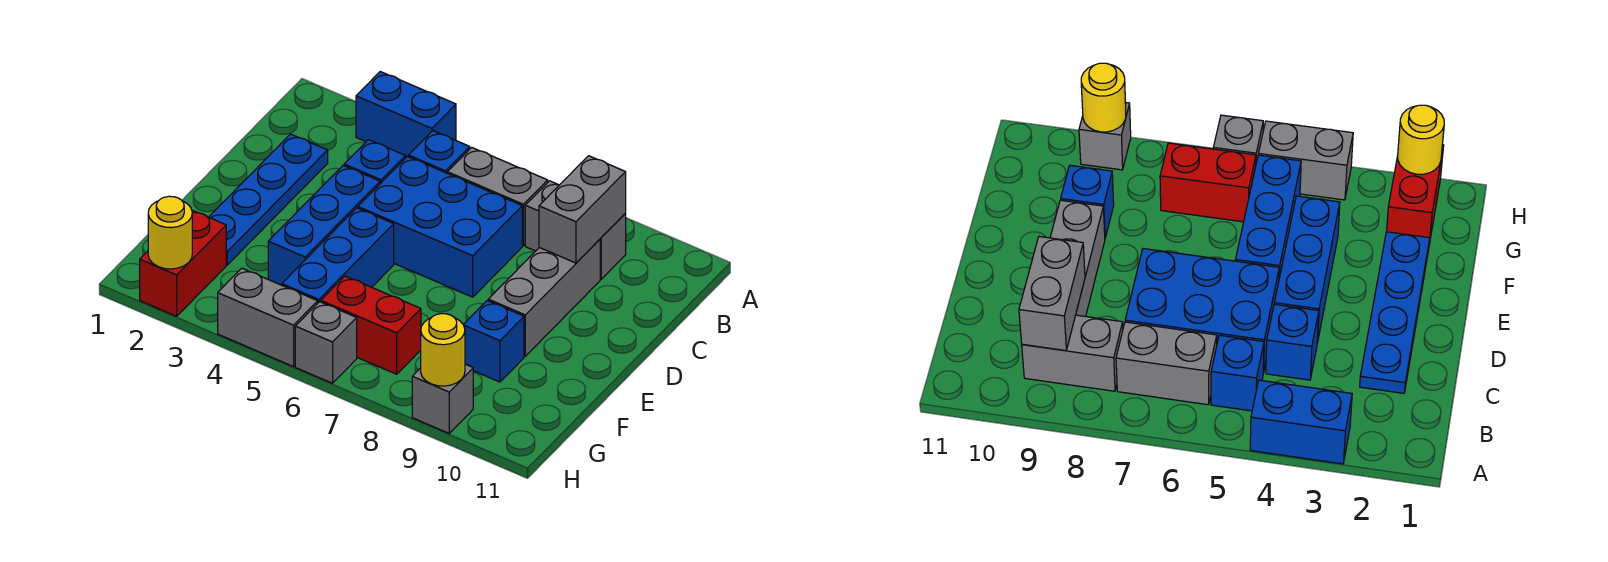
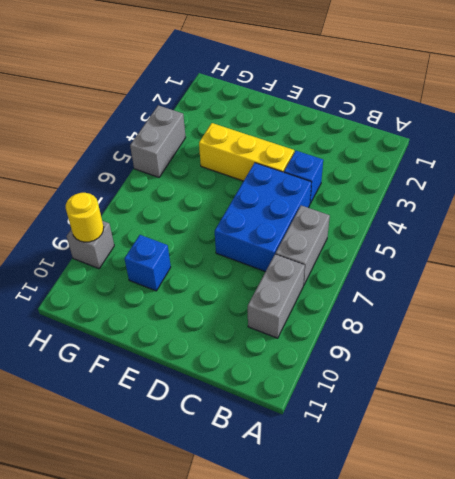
yellow 1x3 brick [199,123,294,181] -> blue 1x3 brick [268,165,380,285]
none -> blue 1x2 brick [356,72,456,158]
none -> blue 1x1 brick [409,131,470,173]
none -> blue 1x4 plate [209,134,328,265]

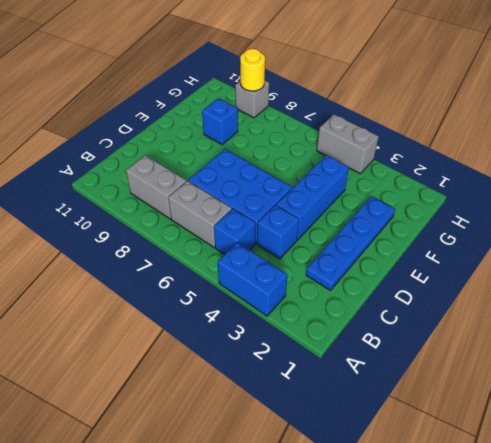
none -> grey 1x3 brick [488,239,600,356]
none -> blue 1x3 brick [282,208,394,303]
none -> red 1x2 brick [140,210,226,316]

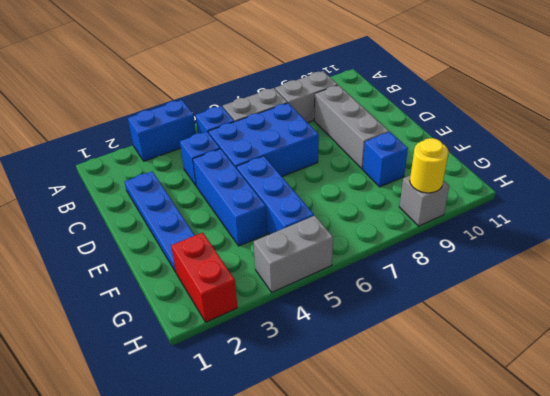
none -> red 1x2 brick [321,276,421,374]
none -> grey 1x1 brick [295,302,357,383]
none -> grey 1x2 brick [539,156,626,263]

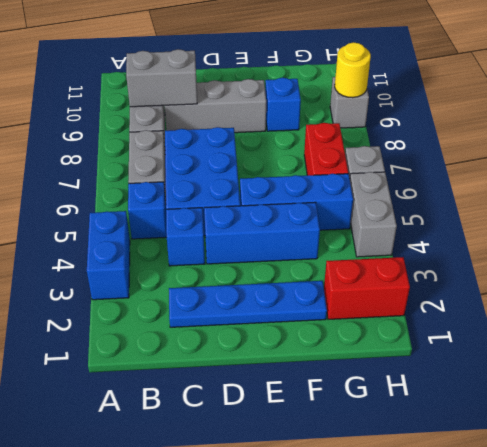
none -> yellow 1x1 round brick [148,196,192,269]

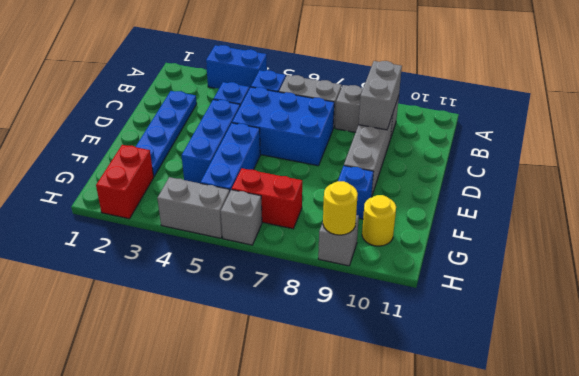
yellow 1x1 round brick [362,195,396,246] -> yellow 1x1 round brick moved to [148,196,192,269]

